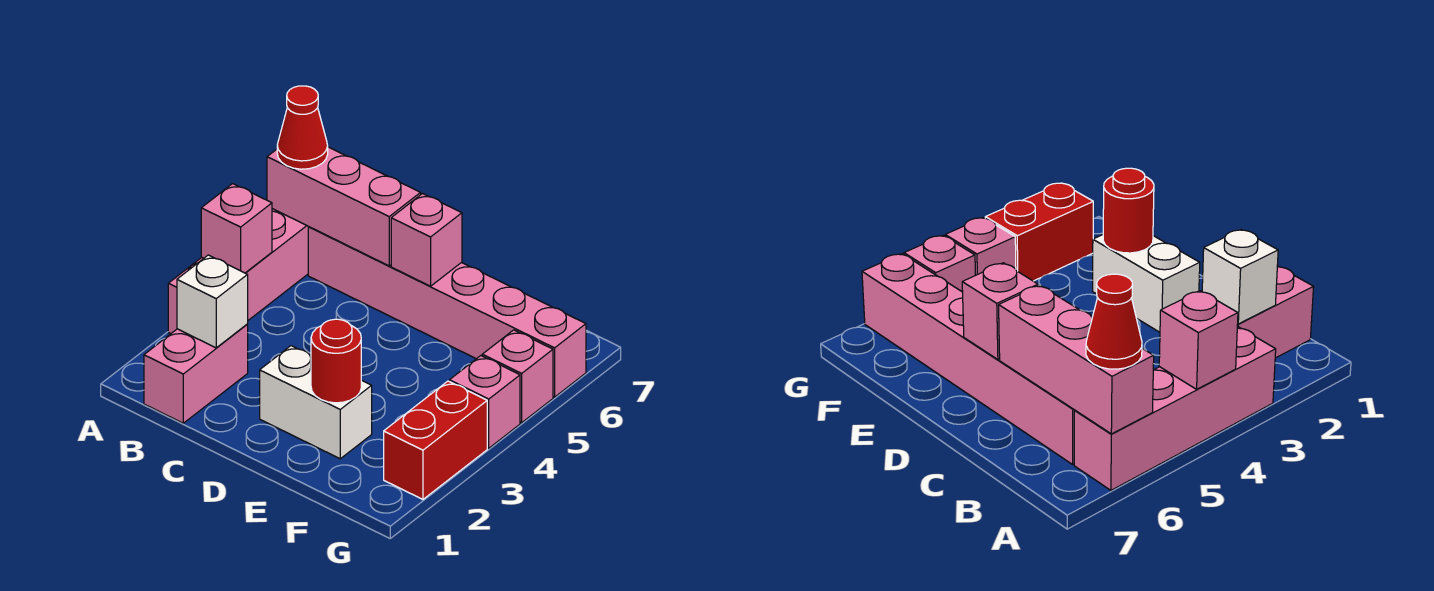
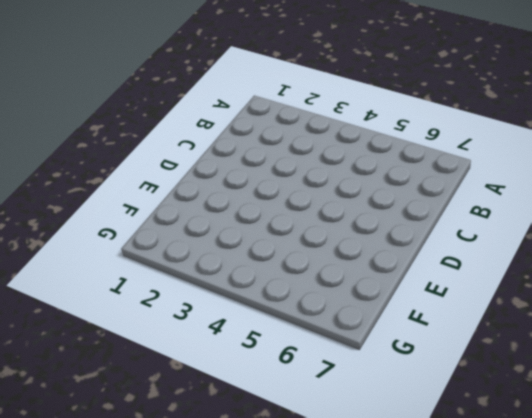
none -> pink 1x4 brick [168,209,309,334]
none -> pink 1x2 brick [144,325,248,423]
none -> pink 1x6 brick [308,227,586,397]

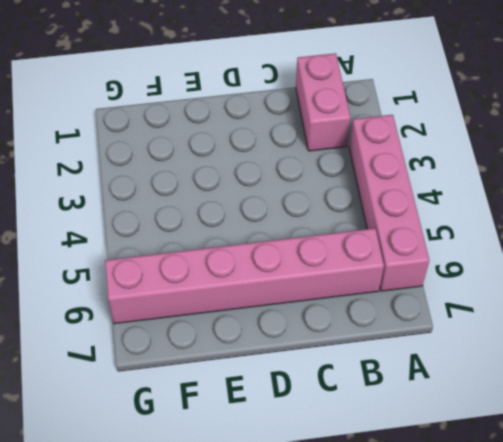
none -> white 1x2 brick [260,346,372,459]
none -> red 1x2 brick [384,381,487,499]
none -> pink 1x1 brick [449,356,520,448]

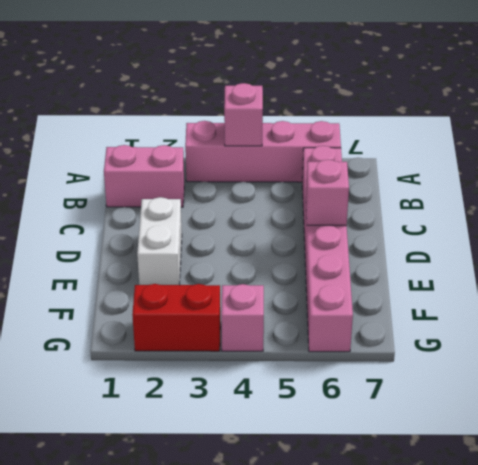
none -> pink 1x1 brick [482,330,553,423]
none -> pink 1x3 brick [267,147,421,266]
none -> white 1x1 brick [177,255,248,348]

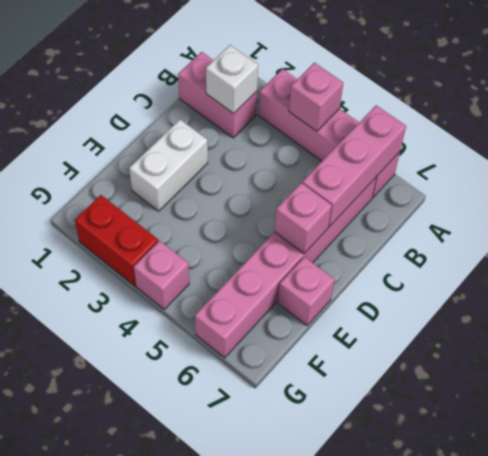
pink 1x1 brick [278,257,334,326] -> pink 1x1 brick moved to [482,330,553,423]
none -> red 1x1 round brick [311,319,361,403]
none -> red 1x1 cone [277,86,328,169]

